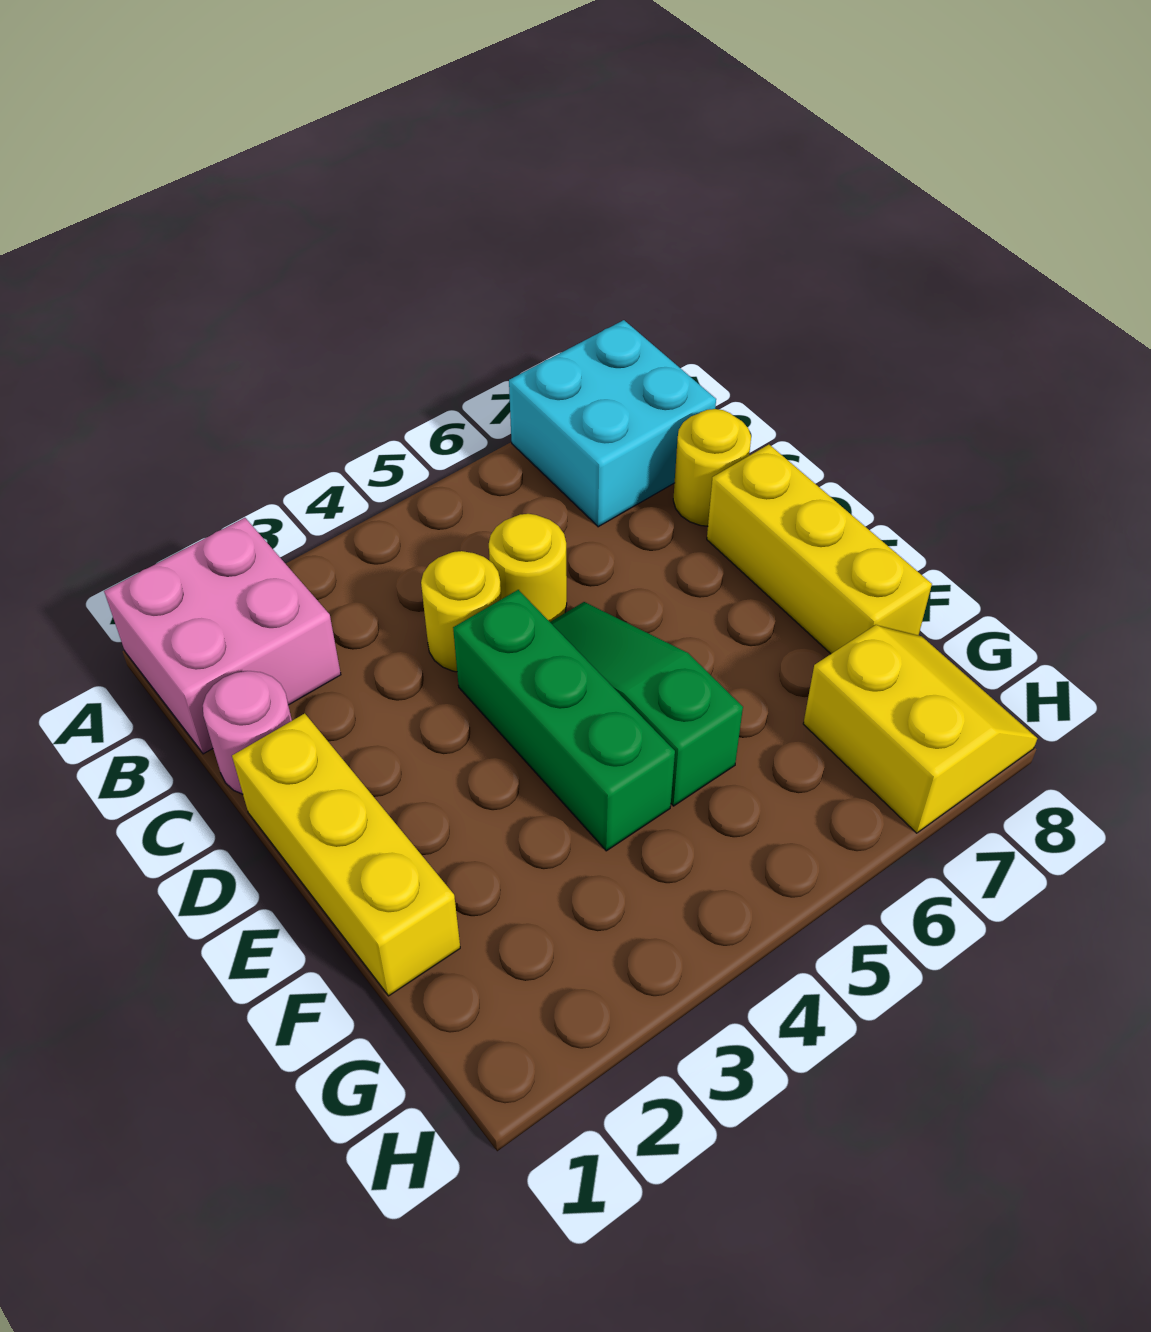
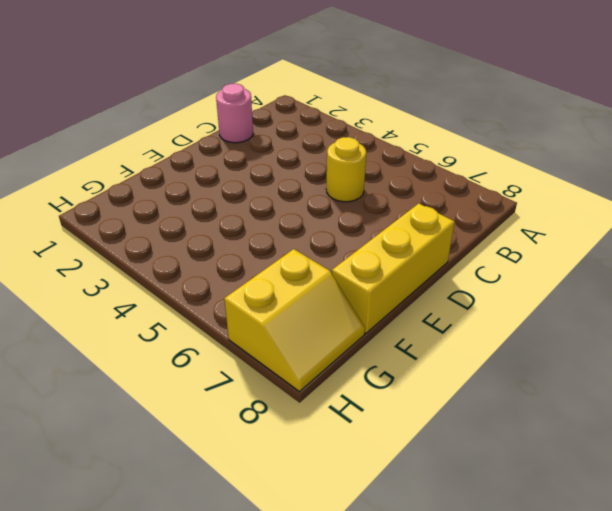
none -> pink 2x2 brick [104,518,341,754]
none -> cyan 2x2 brick [509,320,716,527]

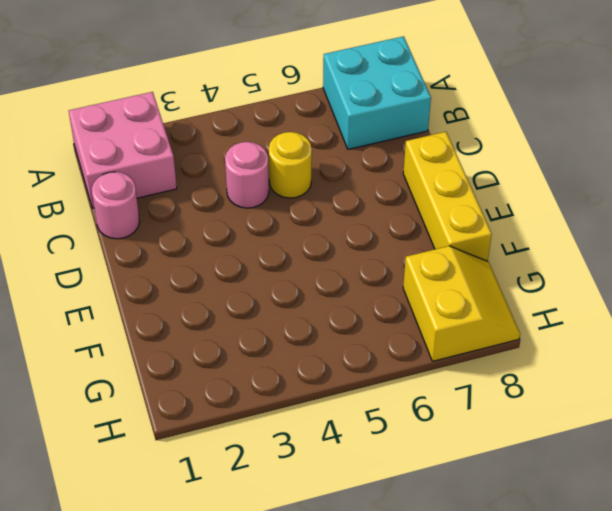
pink 1x1 round brick [225,142,269,208] -> yellow 1x1 round brick [421,551,501,672]
none -> yellow 1x1 round brick [673,409,751,526]
none -> yellow 1x3 brick [232,713,460,996]

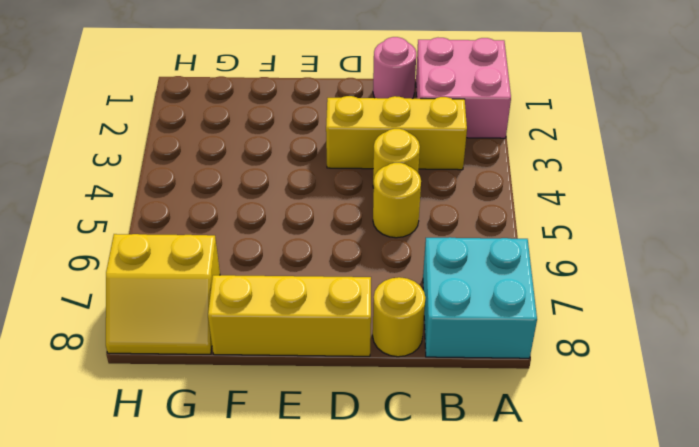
yellow 1x3 brick [326,96,467,170] -> yellow 1x3 brick moved to [232,713,460,996]
none -> green 1x3 brick [453,590,675,851]
none -> green 1x3 slope [550,602,743,806]

